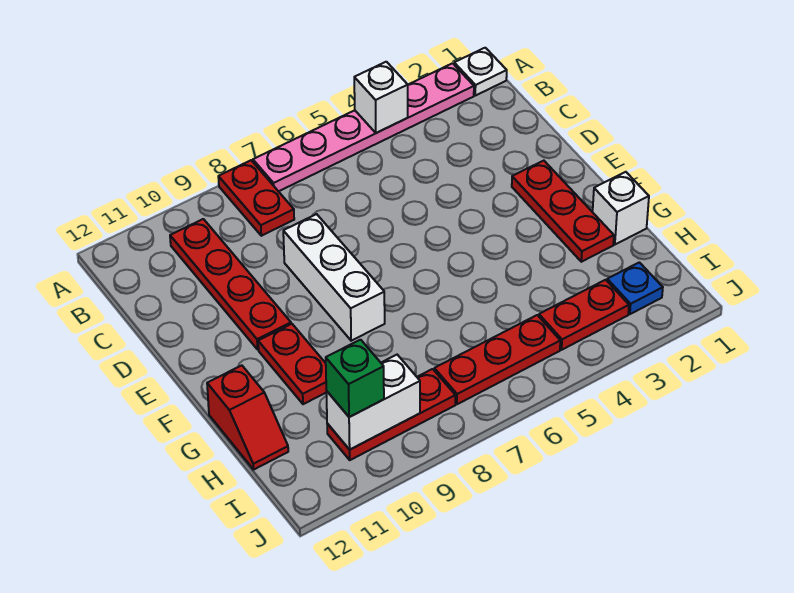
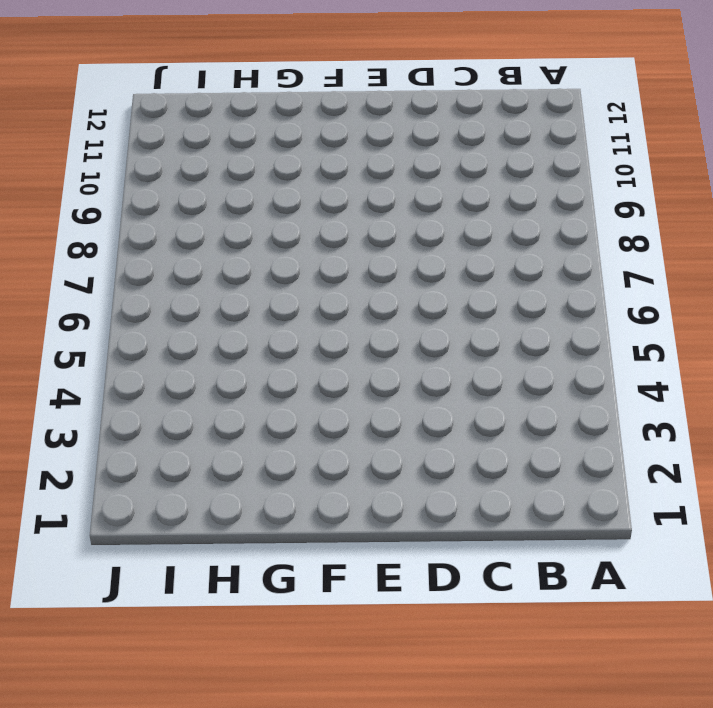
none -> white 1x1 plate [454,48,507,96]
none -> pink 1x6 plate [253,63,474,191]
none -> red 1x2 plate [218,160,294,236]

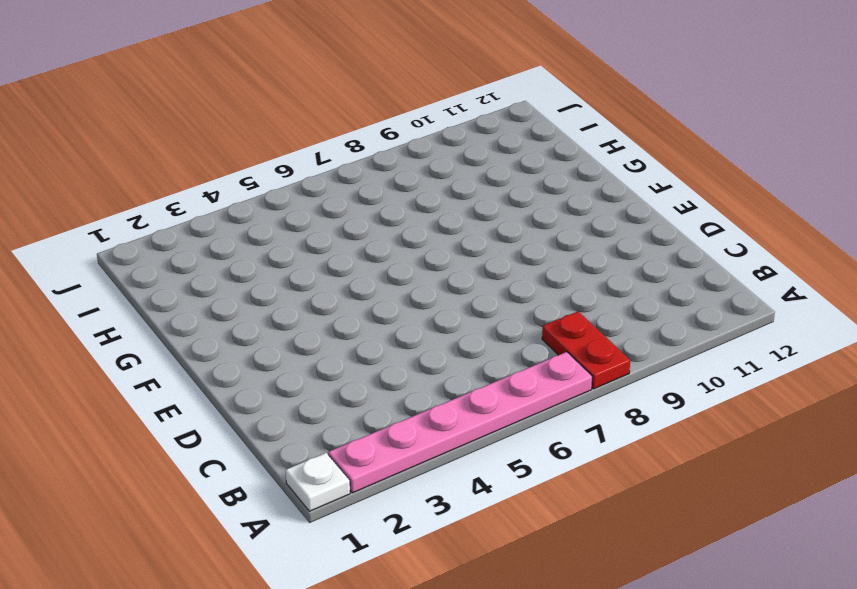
none -> red 1x4 plate [170,219,291,349]
none -> white 1x3 brick [283,214,385,341]
none -> red 1x3 plate [512,161,614,262]

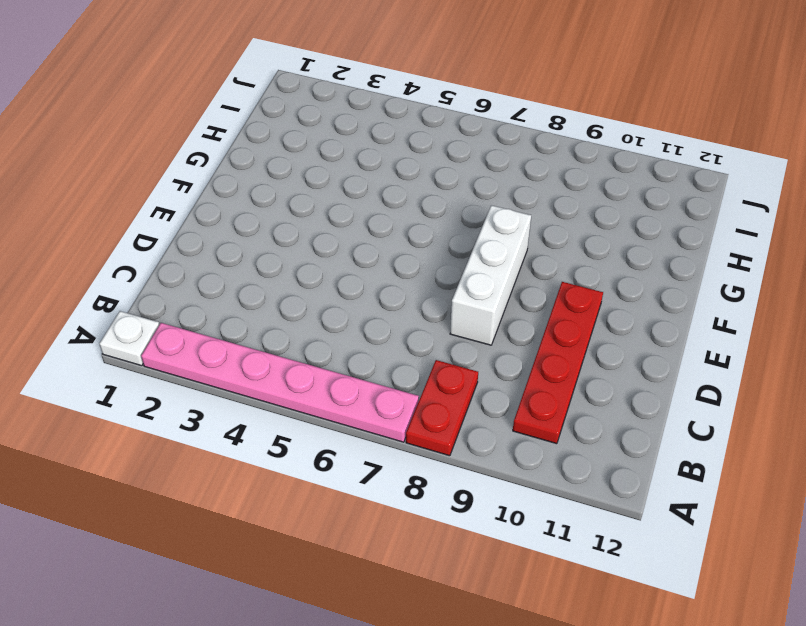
none -> red 1x3 plate [512,161,614,262]
none -> red 1x2 plate [258,324,327,404]
none -> white 1x1 brick [593,172,649,244]

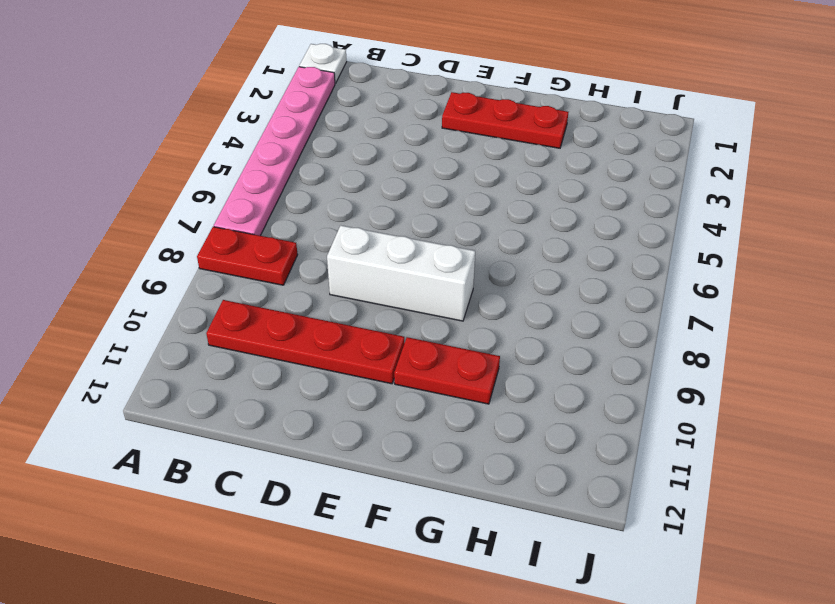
none -> white 1x1 brick [593,172,649,244]
none -> red 1x2 slope [207,365,288,469]
none -> blue 1x1 plate [607,262,663,314]

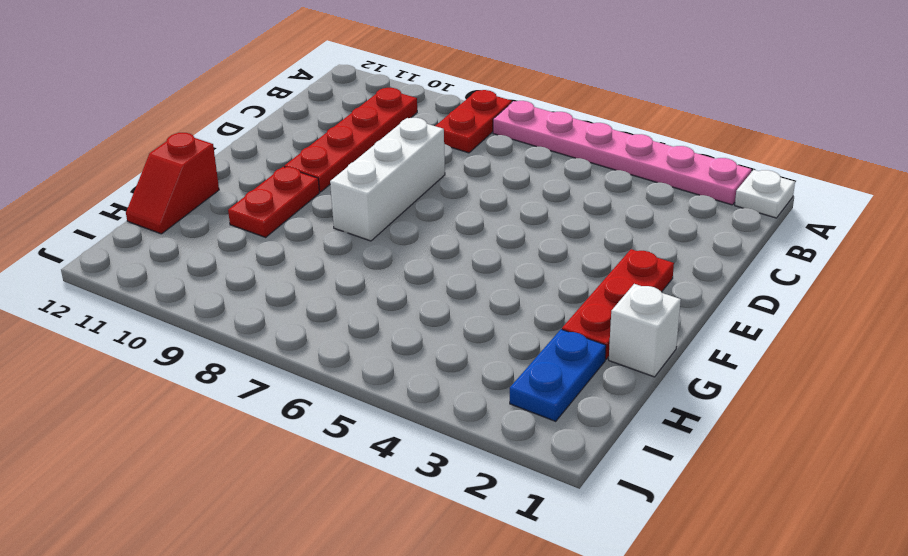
blue 1x2 plate [510,329,606,421] -> blue 1x1 plate [607,262,663,314]
none -> red 1x2 plate [539,280,629,350]
none -> red 1x3 plate [434,315,560,404]
none -> red 1x3 plate [327,369,455,460]

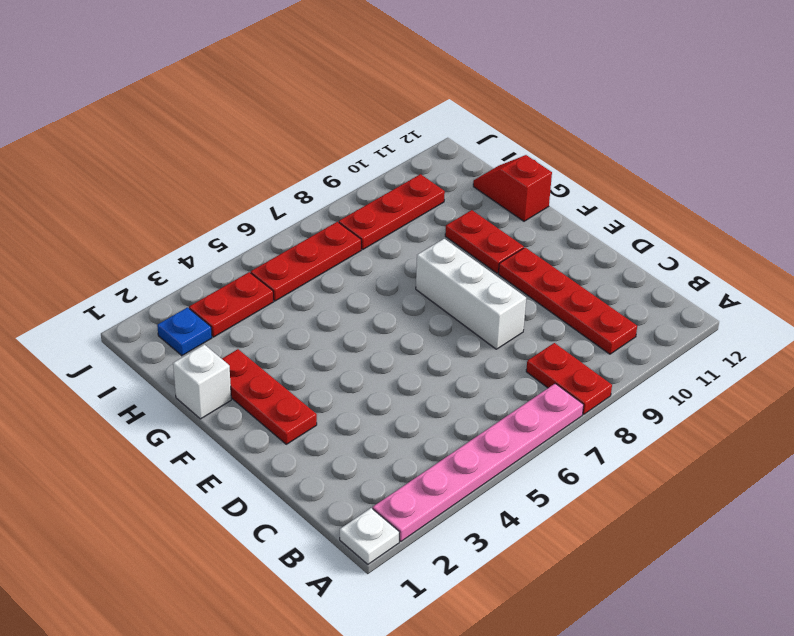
none -> white 1x1 brick [354,62,408,133]
none -> white 1x2 brick [326,355,420,450]
none -> green 1x1 brick [326,340,384,417]

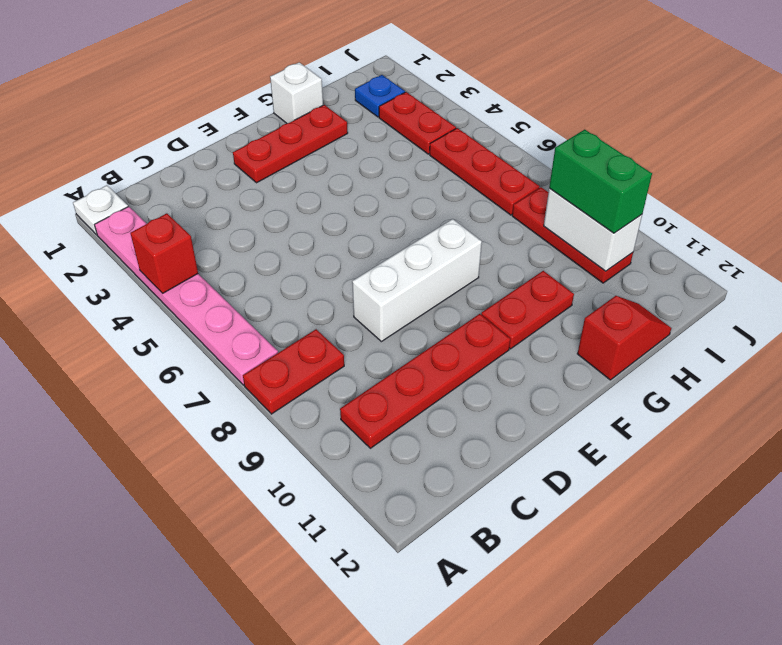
red 1x1 brick [130,213,198,293] -> white 1x1 brick [354,62,408,133]
green 1x2 brick [549,129,652,233] -> green 1x1 brick [326,340,384,417]

